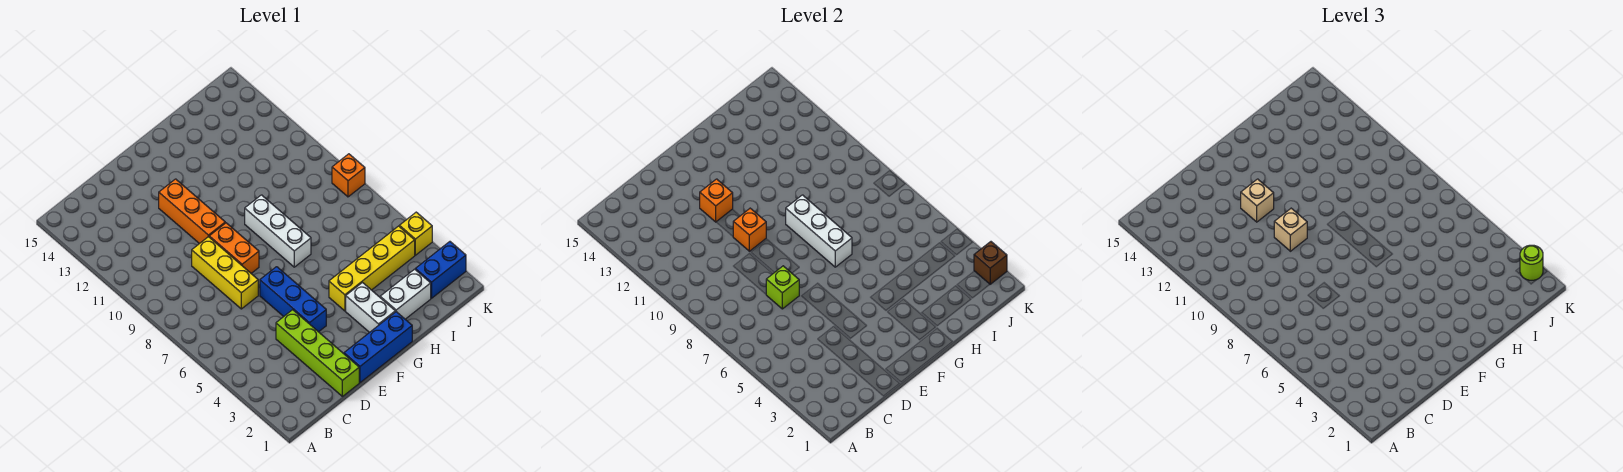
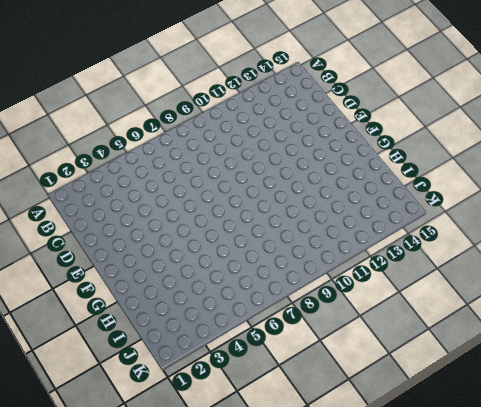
none -> lime 1x4 brick [276,310,359,396]
none -> yellow 1x3 brick [192,237,258,309]
none -> blue 1x3 brick [344,312,412,383]

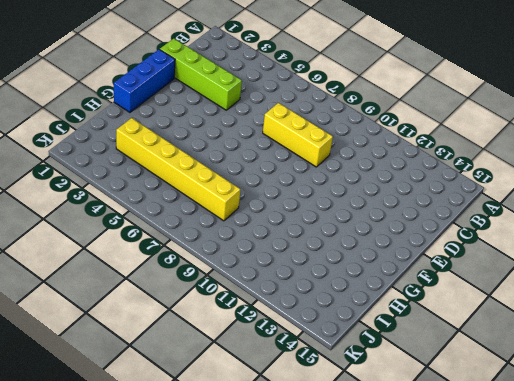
yellow 1x6 brick [116,118,240,221] -> yellow 1x4 brick [329,226,415,311]
none -> blue 1x3 brick [260,267,326,332]
none -> orange 1x2 brick [209,223,259,273]
none -> orange 1x3 brick [159,179,225,244]

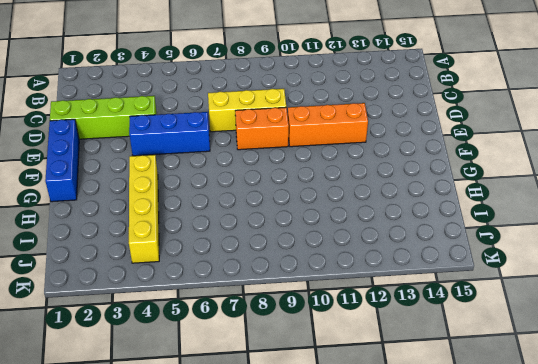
none -> white 1x2 brick [346,283,395,333]
none -> white 1x3 brick [245,195,311,267]
none -> white 1x2 brick [380,269,431,319]

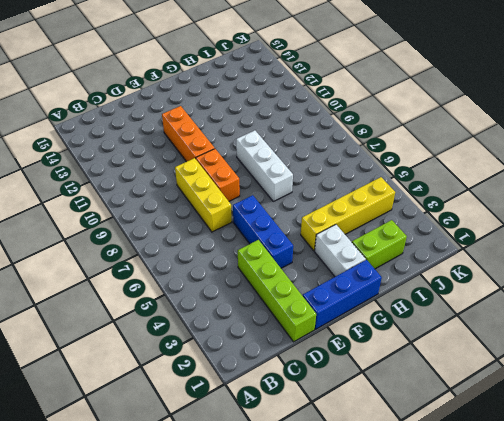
lime 1x2 brick [352,220,407,269] -> white 1x2 brick [380,269,431,319]
none -> blue 1x2 brick [415,242,466,298]
none -> yellow 1x1 brick [399,212,432,255]
none -> orange 1x1 brick [332,154,365,197]

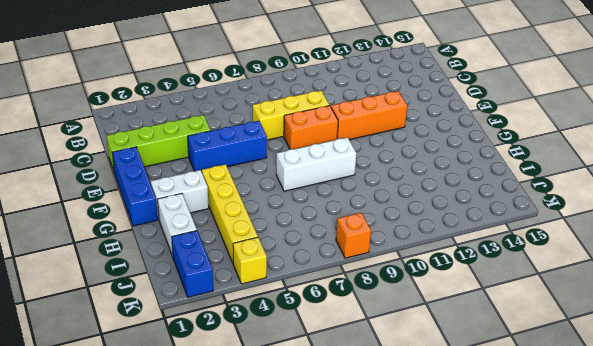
none -> lime 1x1 brick [766,266,799,309]
none -> orange 1x1 brick [733,208,766,251]
none -> orange 1x1 brick [700,179,733,222]

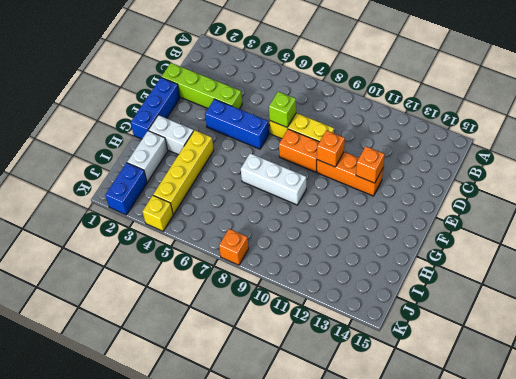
none -> white 1x3 brick [786,195,852,267]
none -> brown 1x1 brick [974,242,1007,284]
none -> tan 1x1 brick [1274,208,1307,251]

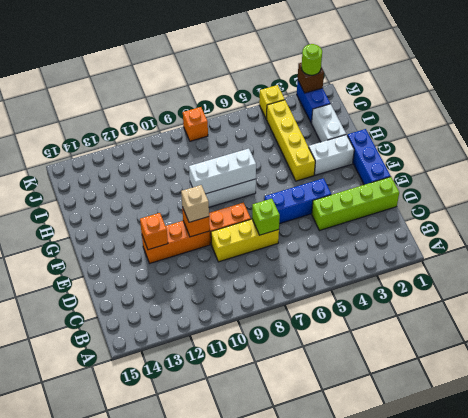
none -> tan 1x1 brick [1241,179,1274,222]

